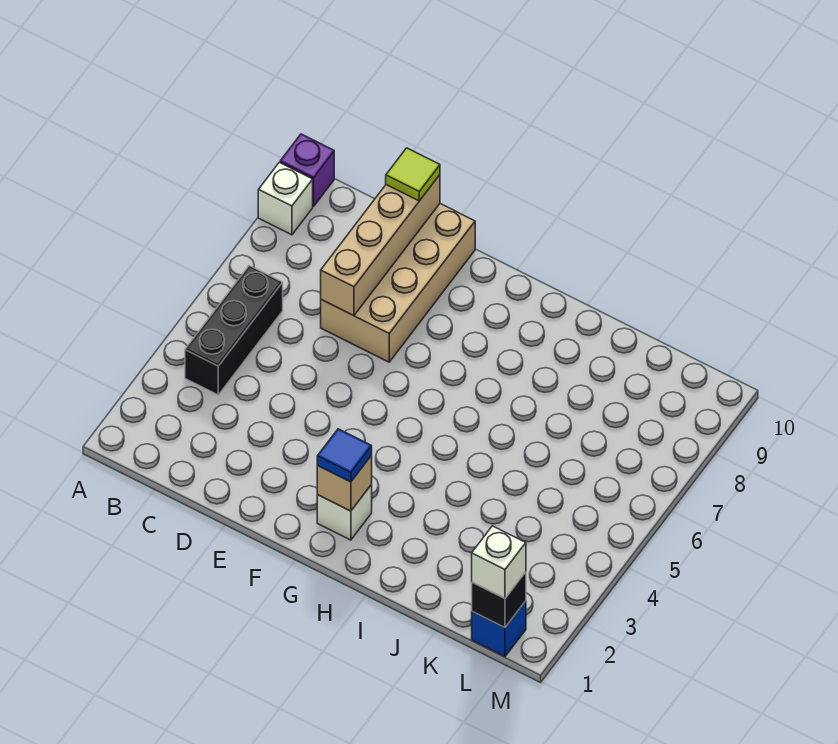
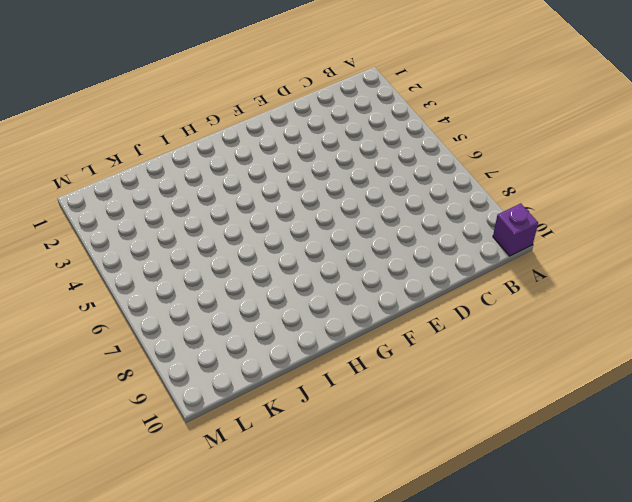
none -> white 1x1 brick [258,162,313,235]
none -> black 1x3 brick [185,266,283,395]
none -> tan 2x4 brick [321,204,475,362]

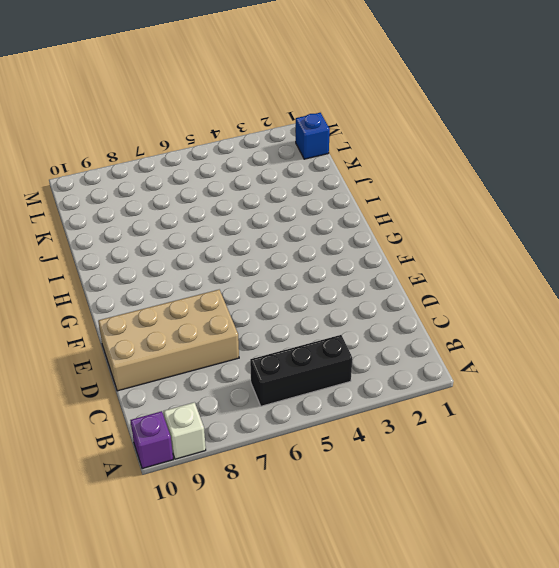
none -> white 1x1 brick [317,485,372,540]
none -> tan 1x4 brick [321,175,440,316]
none -> tan 1x1 brick [317,455,372,511]

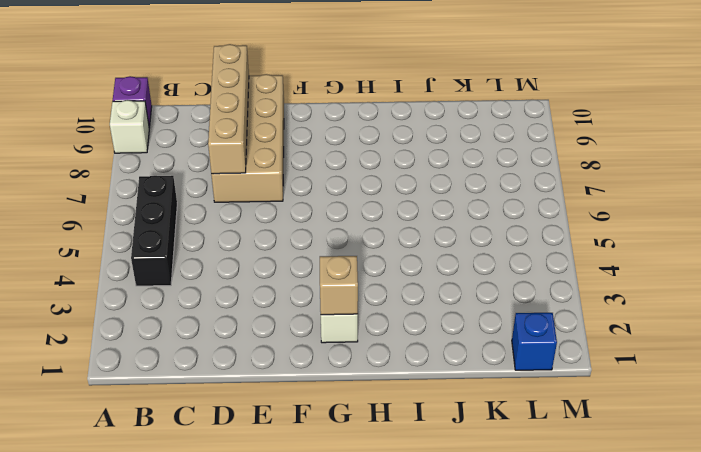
none -> black 1x1 brick [472,572,526,628]
none -> lime 1x1 tile [386,148,440,201]
none -> blue 1x1 tile [317,429,372,482]

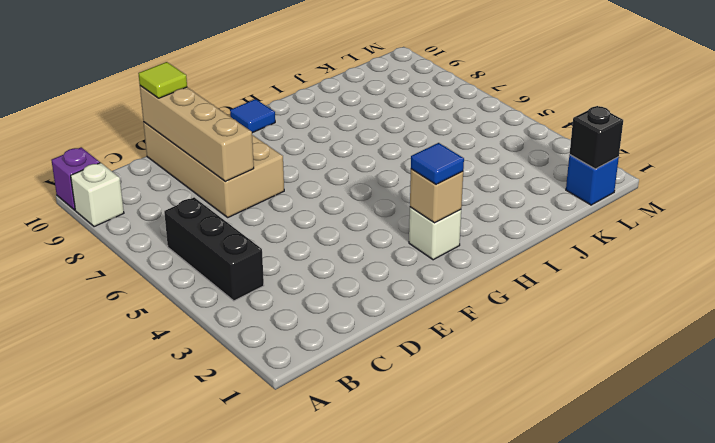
blue 1x1 tile [230,99,275,133] -> none
none -> white 1x1 brick [472,526,526,598]

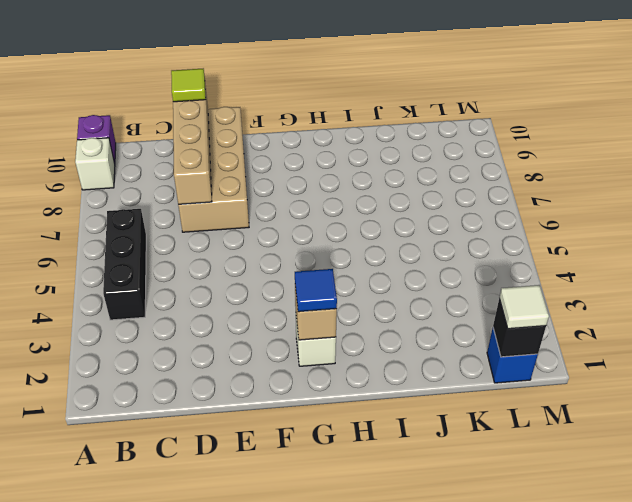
white 1x1 tile [499,285,549,329] -> white 1x1 brick [472,526,526,598]

